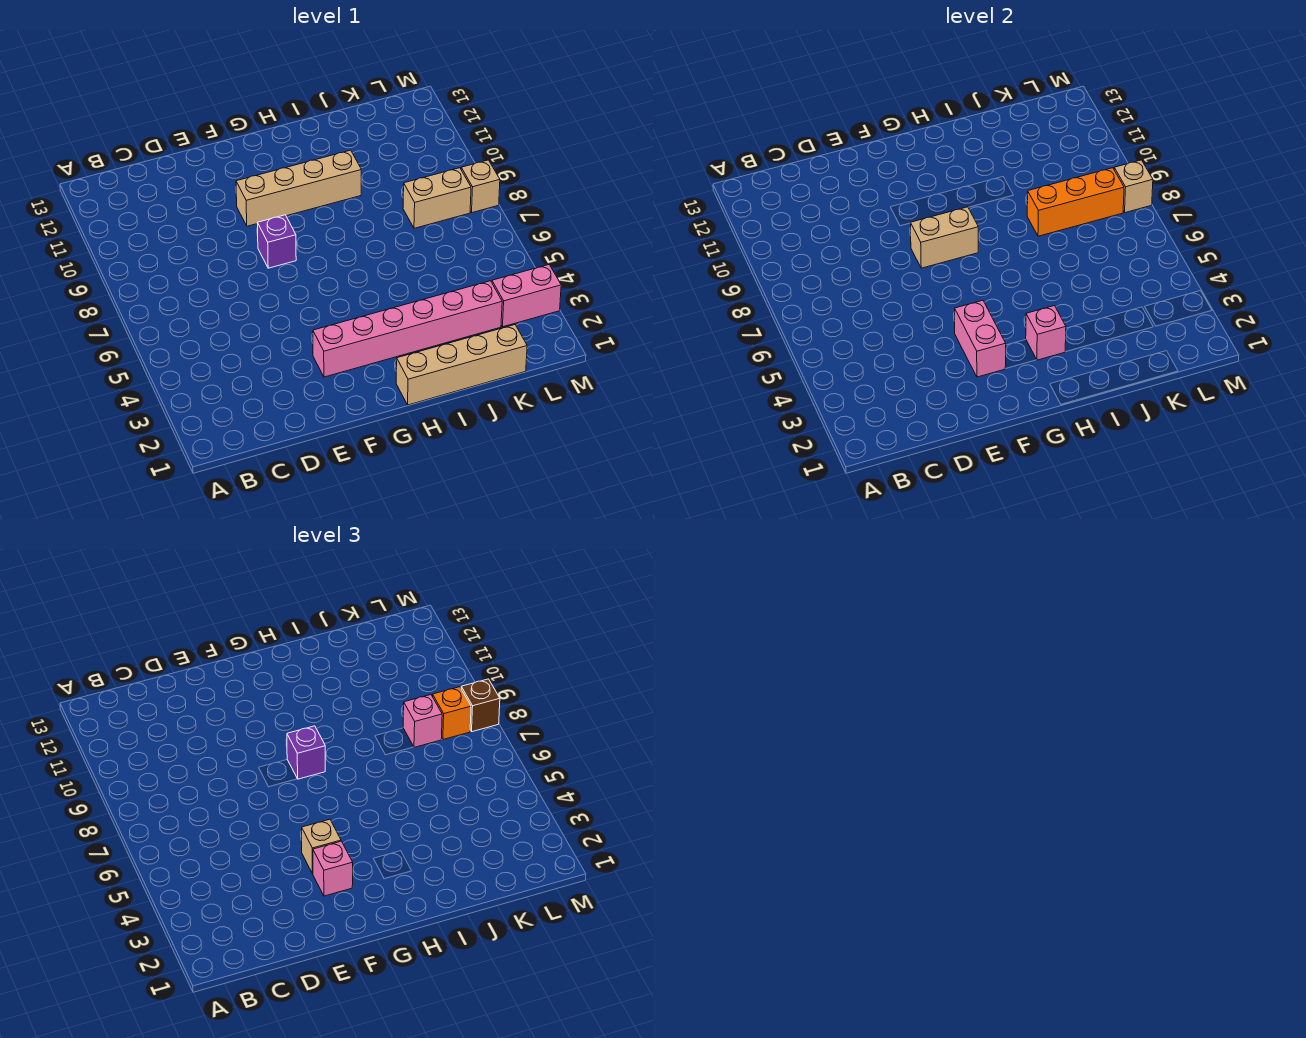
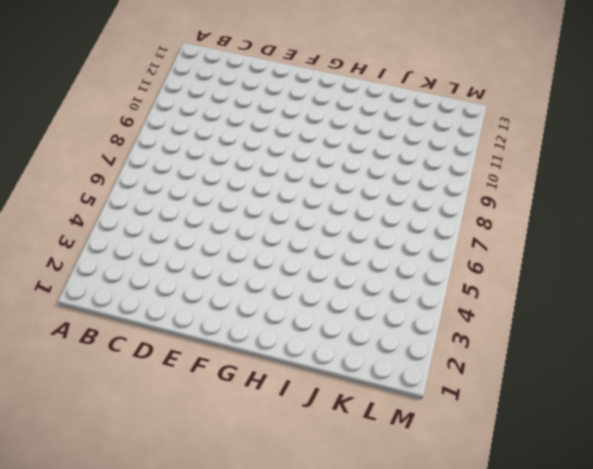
none -> pink 1x6 brick [313,281,502,377]
none -> purple 1x1 brick [257,215,296,268]
none -> tan 1x4 brick [236,150,361,226]

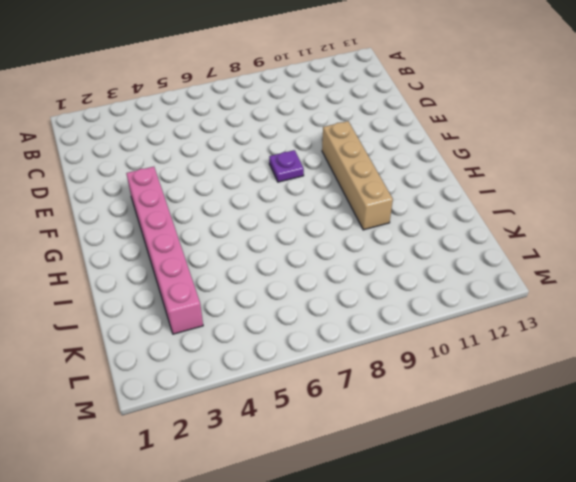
purple 1x1 plate [269,150,304,182] -> purple 1x1 brick [257,215,296,268]
none -> tan 1x4 brick [396,325,527,405]
none -> tan 1x2 brick [403,168,471,228]
none -> pink 1x2 brick [492,265,561,327]

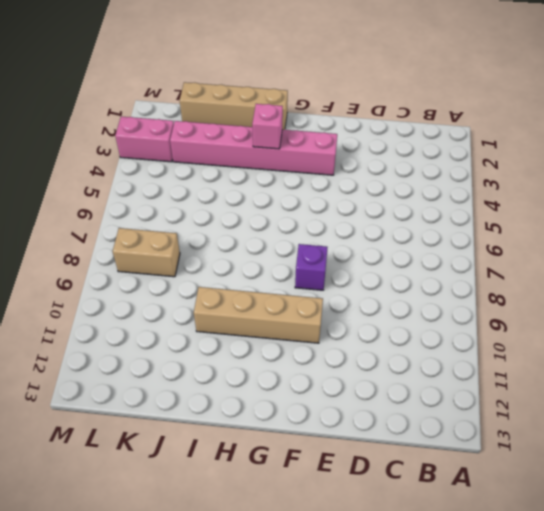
none -> tan 1x1 brick [461,160,500,213]
none -> pink 1x2 brick [955,300,1006,377]
none -> tan 1x2 brick [910,207,978,268]

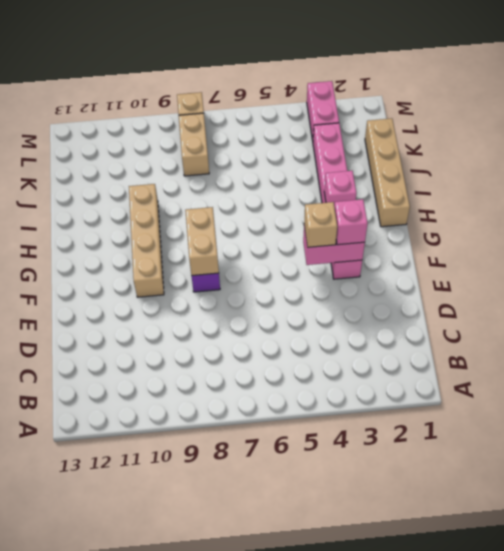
none -> orange 1x3 brick [1027,168,1124,236]
none -> tan 1x1 brick [1114,160,1153,213]
none -> purple 1x1 brick [287,726,325,779]

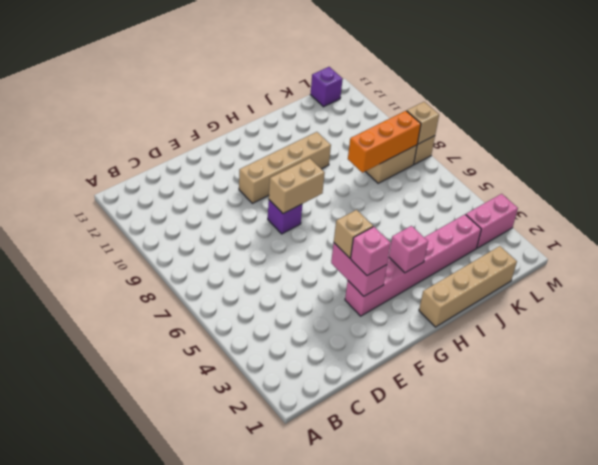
purple 1x1 brick [310,67,343,107] -> purple 1x1 brick moved to [287,726,325,779]
none -> pink 1x1 brick [403,695,442,747]
none -> orange 1x1 brick [433,687,471,739]
none -> brown 1x1 brick [461,679,500,732]

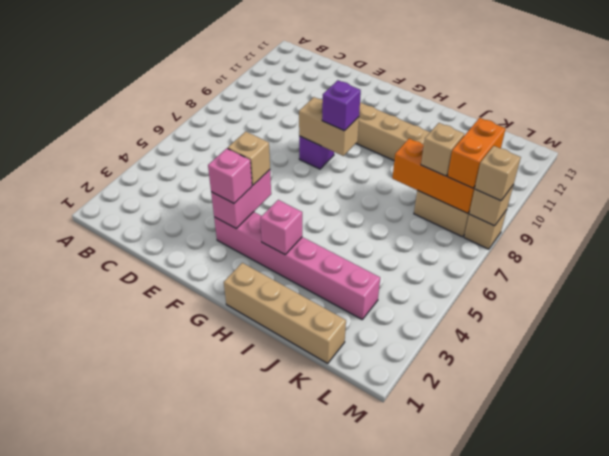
tan 1x1 brick [421,123,464,176] -> pink 1x1 brick [403,695,442,747]
orange 1x2 brick [447,118,506,188] -> orange 1x1 brick [433,687,471,739]
tan 1x1 brick [475,146,521,201] -> brown 1x1 brick [461,679,500,732]
none -> pink 1x2 brick [492,265,561,327]

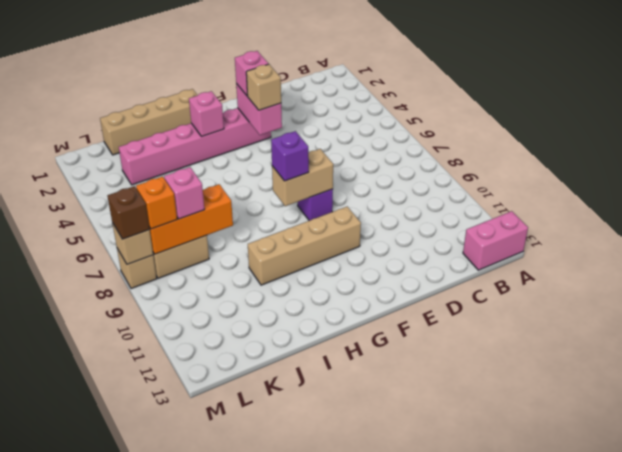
pink 1x2 brick [463,211,528,270] -> pink 1x2 brick moved to [492,265,561,327]

